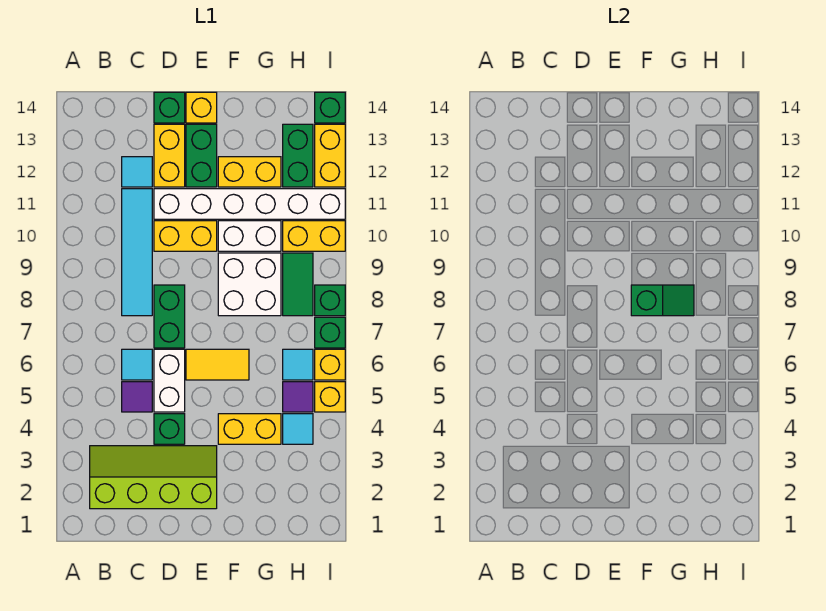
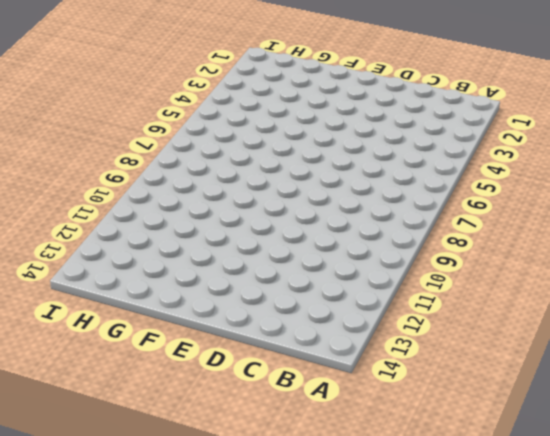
none -> lime 2x4 slope [90,446,217,509]
none -> purple 1x1 tile [122,382,152,412]
none -> cyan 1x1 tile [122,349,152,380]
none -> cyan 1x4 tile [122,189,152,316]

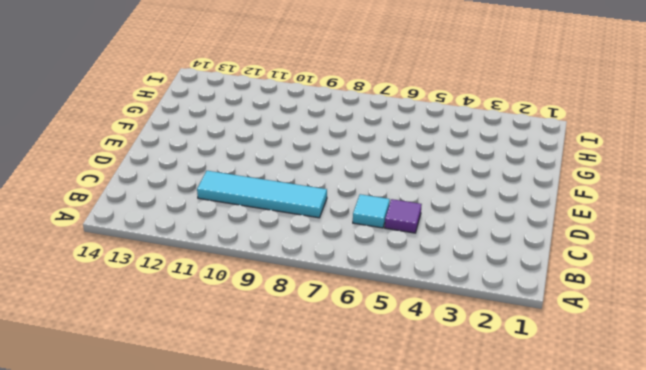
none -> lime 2x4 slope [90,446,217,509]
none -> cyan 1x1 tile [122,157,152,187]
none -> green 1x1 brick [154,414,185,444]
none -> white 1x2 brick [154,349,185,412]

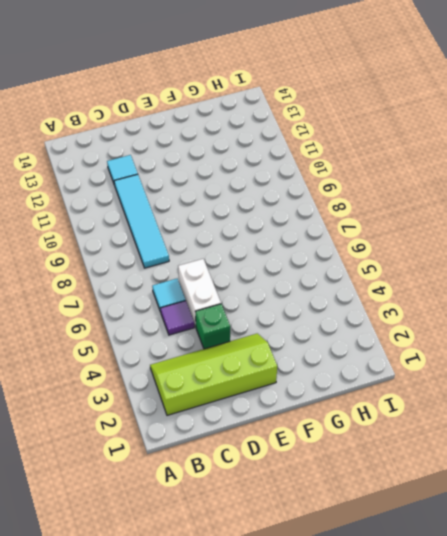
none -> green 1x2 brick [154,285,185,348]
none -> yellow 1x2 brick [154,221,217,251]
none -> white 1x6 brick [154,189,345,219]
none -> yellow 1x2 brick [154,124,185,187]

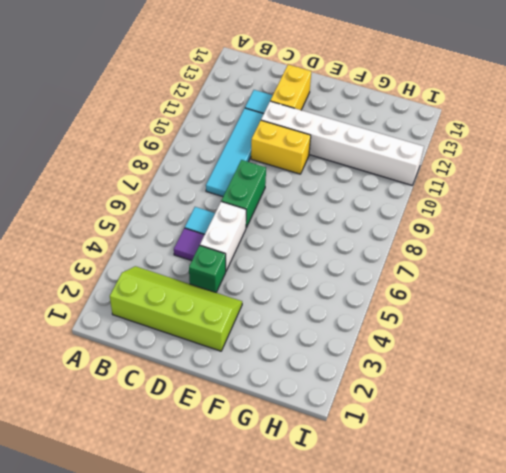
none -> green 1x1 brick [154,92,185,123]
none -> yellow 1x2 tile [186,349,249,380]
none -> green 1x2 brick [186,124,217,187]
none -> yellow 1x1 brick [186,92,217,123]

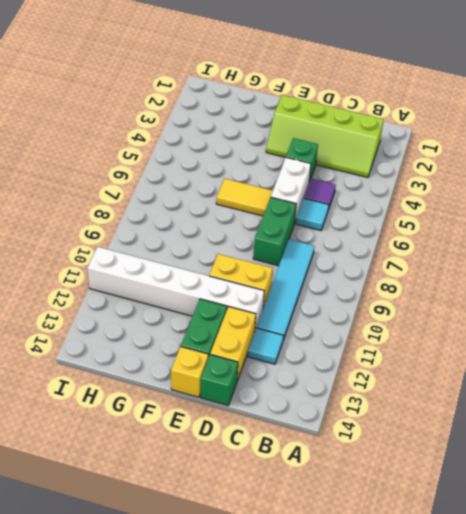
none -> yellow 1x2 brick [218,414,281,444]
none -> white 2x2 brick [218,253,281,316]
none -> white 1x2 brick [218,221,281,251]
none -> yellow 1x2 brick [218,157,281,187]

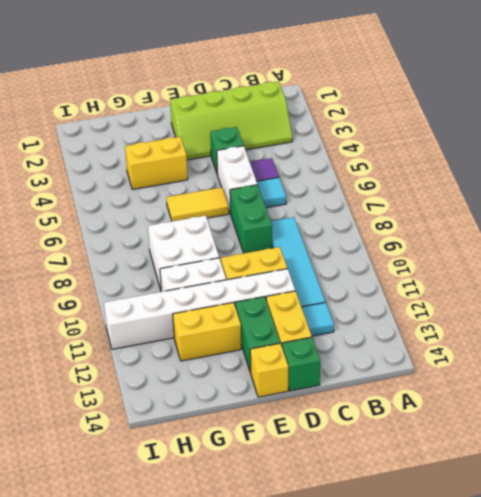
none -> cyan 1x1 tile [283,414,313,444]
none -> purple 1x1 tile [283,382,313,412]
none -> cyan 1x1 tile [283,349,313,380]
none -> green 1x2 tile [283,253,313,316]

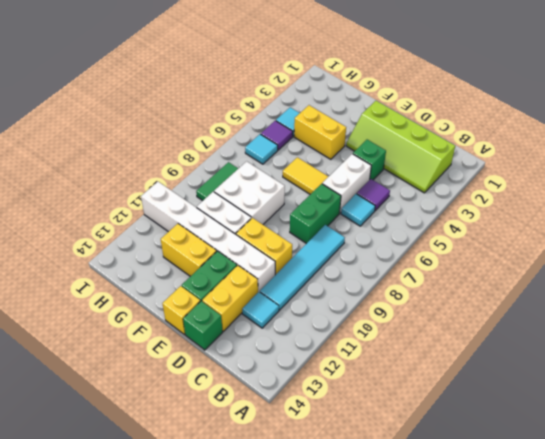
none -> yellow 1x2 brick [283,221,345,251]
none -> green 1x2 brick [283,124,313,187]
none -> yellow 1x1 brick [315,382,345,412]
none -> yellow 1x1 brick [315,349,345,380]

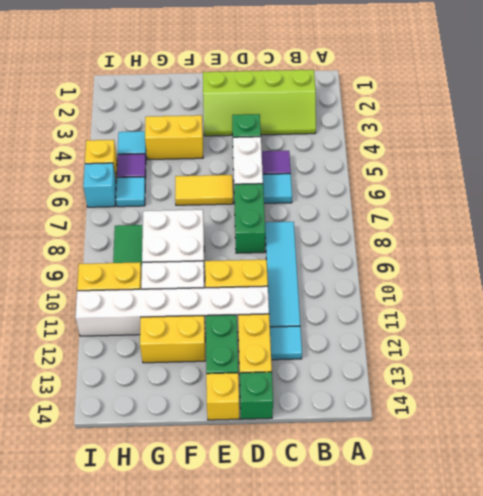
cyan 1x1 brick [83,163,116,207] -> yellow 1x1 brick [315,349,345,380]
none -> green 1x2 brick [283,124,313,187]
none -> green 1x1 brick [315,317,345,348]
none -> green 1x1 brick [315,285,345,316]
none -> yellow 1x2 brick [315,124,345,187]

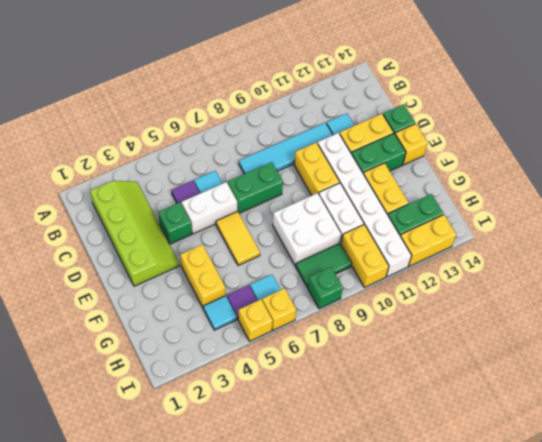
none -> green 1x1 brick [315,317,345,348]
none -> green 1x1 brick [315,92,345,123]
none -> green 1x2 slope [631,285,694,316]

